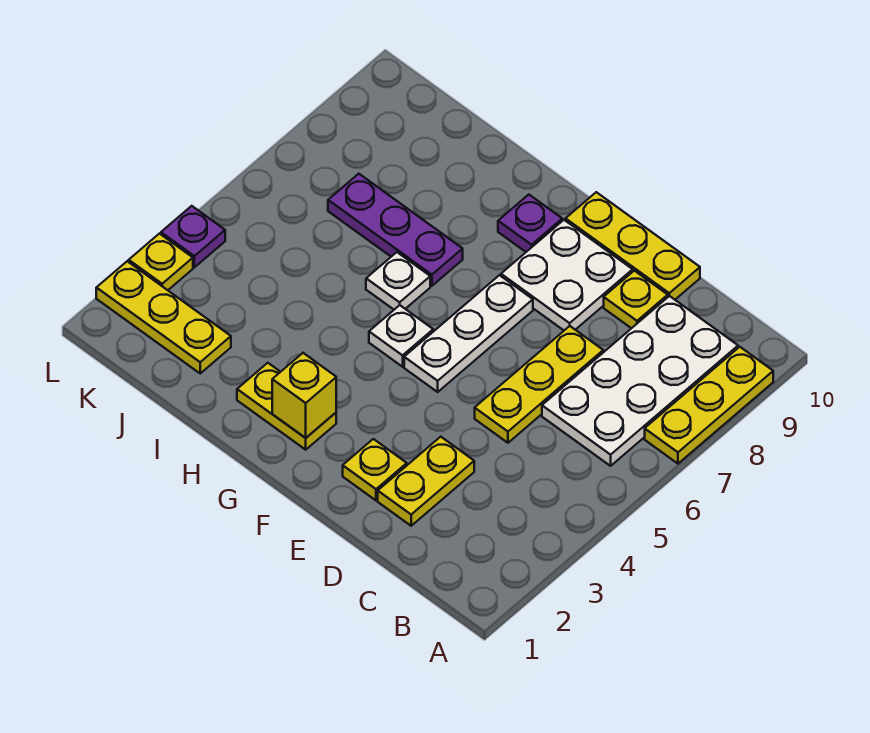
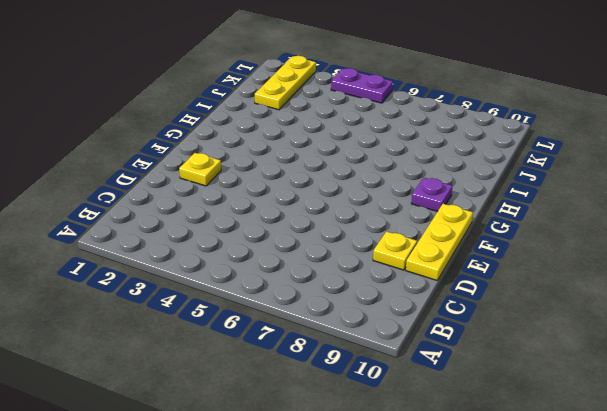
purple 1x2 plate [331,68,393,103] -> purple 1x1 plate [161,206,225,267]
none -> yellow 1x3 plate [645,347,773,464]
none -> white 2x4 plate [542,296,738,466]
none -> yellow 1x2 plate [378,437,474,526]

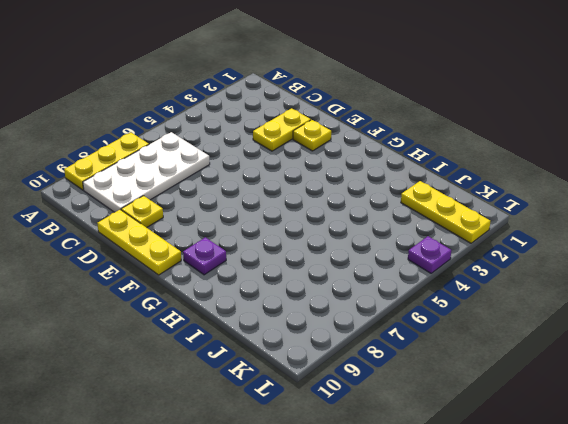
none -> yellow 1x3 plate [475,326,603,443]
none -> white 2x2 plate [501,220,633,330]
none -> white 1x3 plate [404,275,533,392]

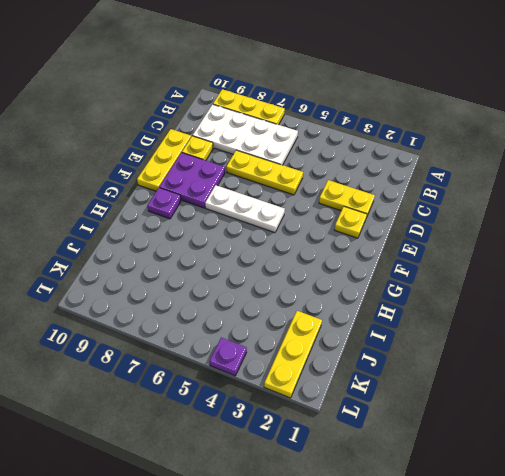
purple 2x2 plate [159,153,225,208] -> white 2x2 plate [501,220,633,330]
none -> yellow 1x2 plate [237,363,336,450]
none -> white 1x1 plate [369,305,433,367]
none -> white 1x1 plate [366,252,430,310]

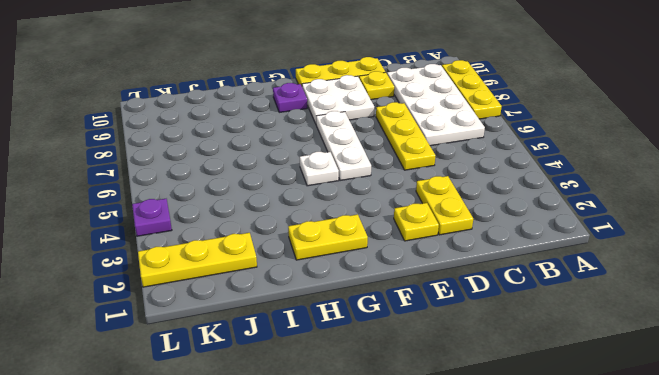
none -> white 1x1 plate [366,252,430,310]
none -> purple 1x3 plate [328,174,463,286]
none -> yellow 1x1 plate [129,234,193,290]

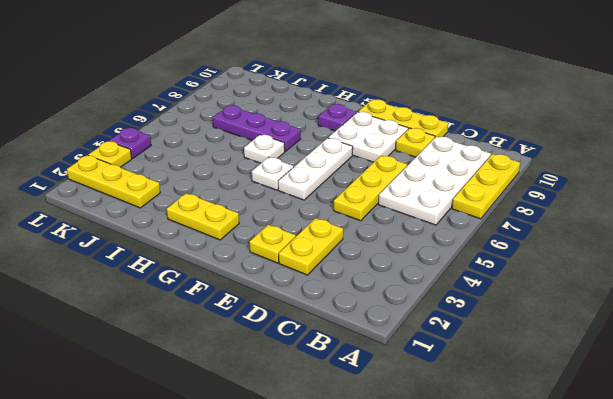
none -> yellow 1x1 brick [272,353,336,438]

